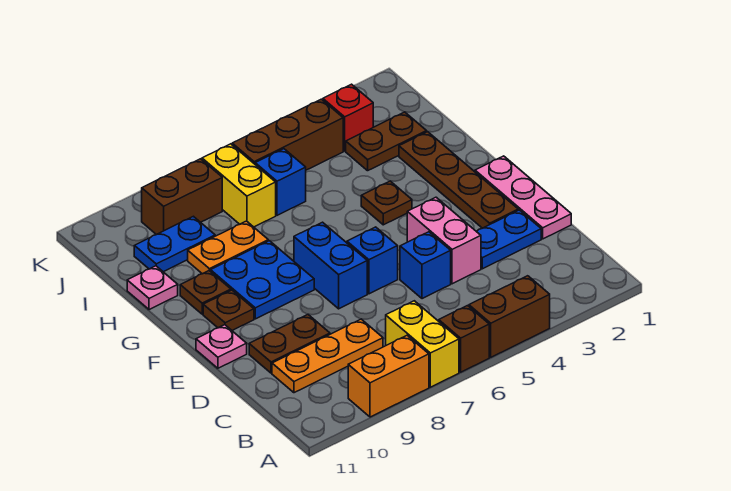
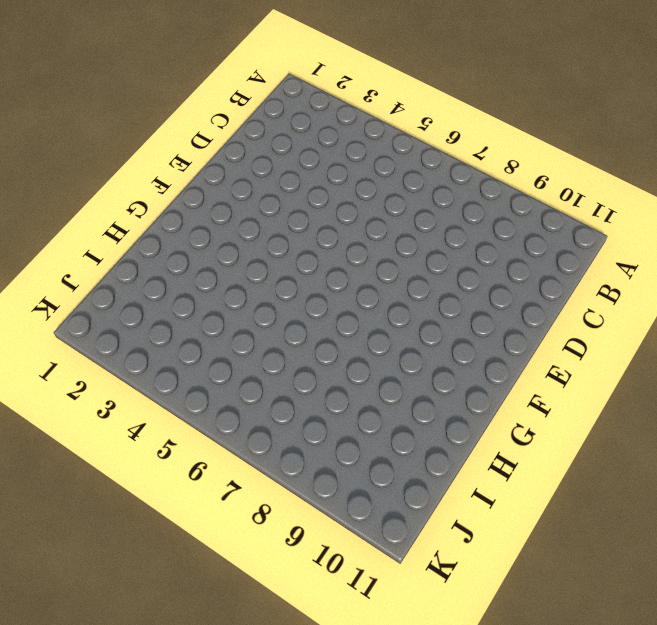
none -> brown 1x2 brick [469,276,550,357]
none -> brown 1x1 brick [439,306,489,372]
none -> yellow 1x2 brick [386,301,459,387]

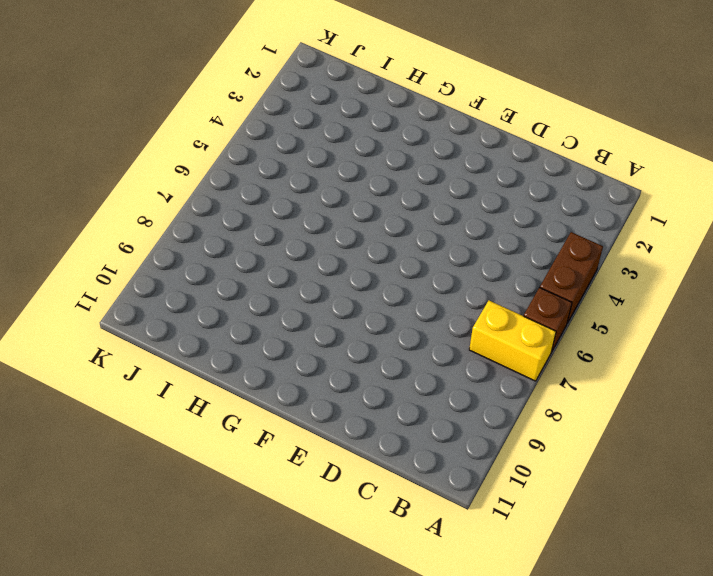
none -> orange 1x2 brick [348,336,429,417]
none -> orange 1x3 plate [272,319,383,393]
none -> pink 1x3 plate [475,156,571,239]

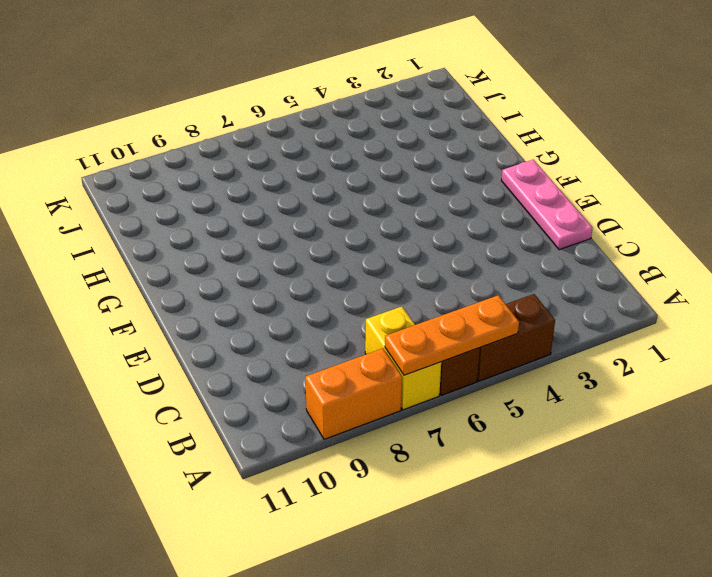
orange 1x3 plate [385,295,519,375] -> orange 1x3 plate moved to [272,319,383,393]
none -> blue 1x2 plate [476,210,541,269]
none -> pink 1x2 brick [407,197,481,284]
none -> blue 1x1 brick [400,232,451,299]

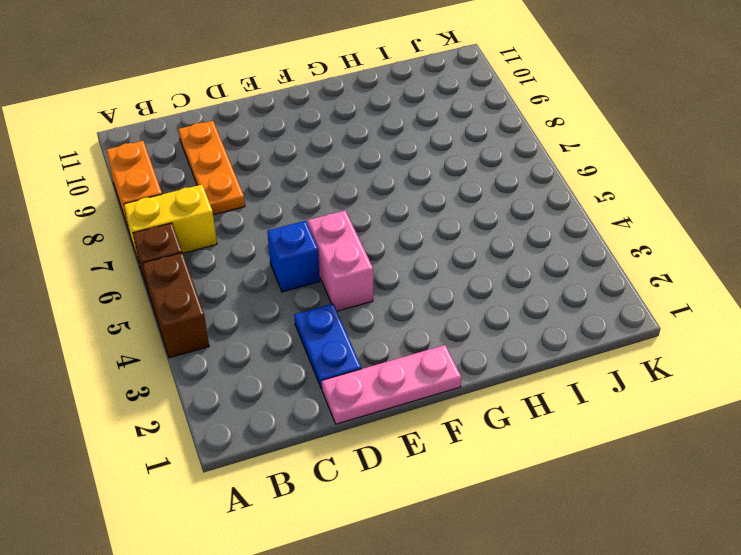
pink 1x2 brick [308,210,373,311] -> pink 1x2 brick turned to [407,197,481,284]
none -> brown 1x2 plate [249,314,330,373]
none -> brown 1x4 plate [399,132,518,228]
none -> blue 1x1 brick [347,227,398,294]

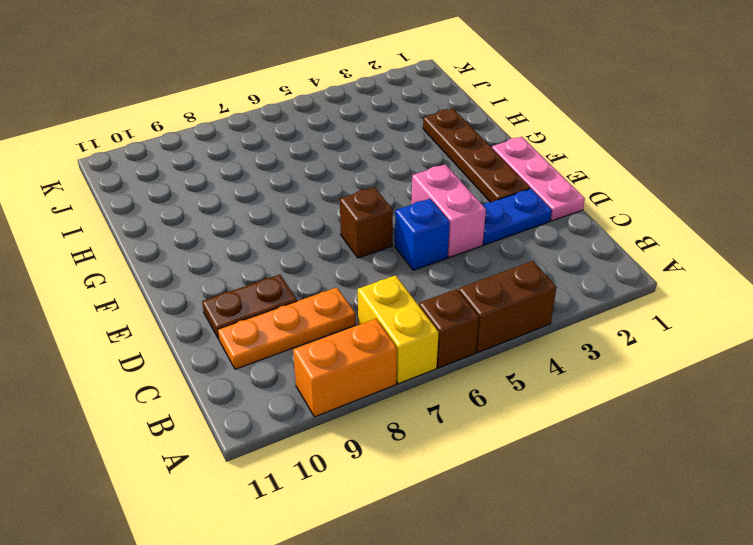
brown 1x1 brick [340,187,393,258] -> blue 1x1 brick [347,227,398,294]
none -> blue 1x2 brick [294,222,367,309]
none -> pink 1x1 plate [196,325,247,368]
none -> blue 2x2 plate [211,241,314,319]

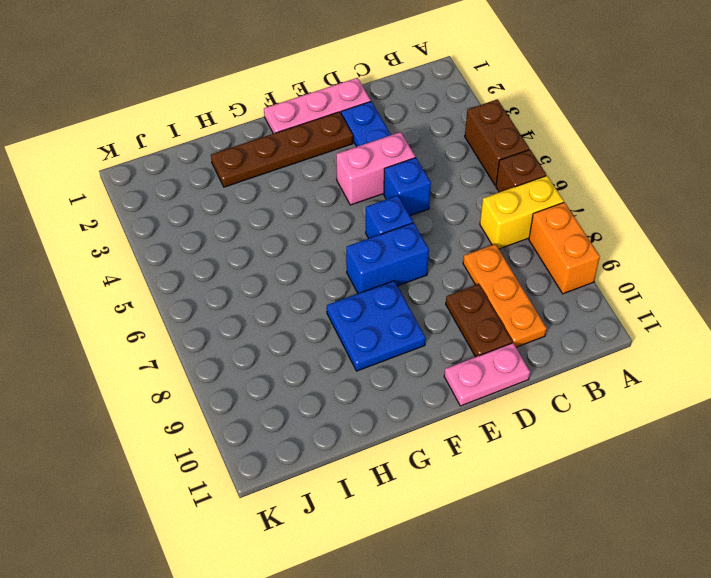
pink 1x2 plate [444,343,530,406] -> pink 1x1 plate [196,325,247,368]
none -> brown 1x1 plate [203,290,254,330]
none -> brown 1x1 plate [361,181,412,225]
none -> brown 1x1 plate [180,271,231,314]

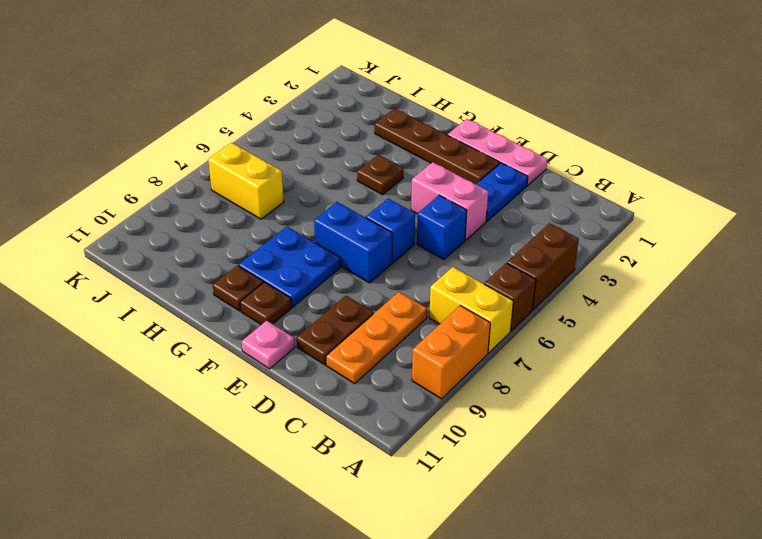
none -> orange 1x2 plate [188,221,268,274]
none -> pink 1x1 plate [127,266,178,310]
none -> brown 1x2 plate [346,112,427,171]

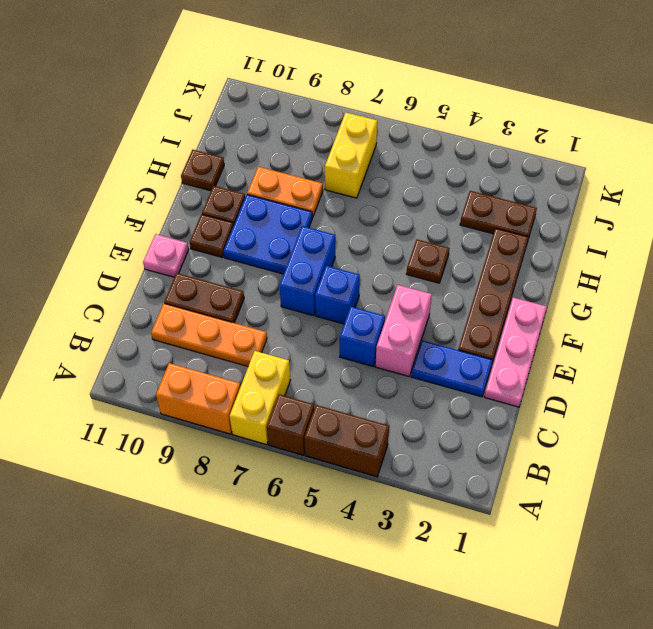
brown 1x1 plate [181,150,224,191] -> pink 1x1 plate [127,266,178,310]
none -> blue 1x1 brick [255,149,306,215]
none -> blue 1x2 plate [134,216,215,272]
none -> red 1x1 brick [323,84,373,151]

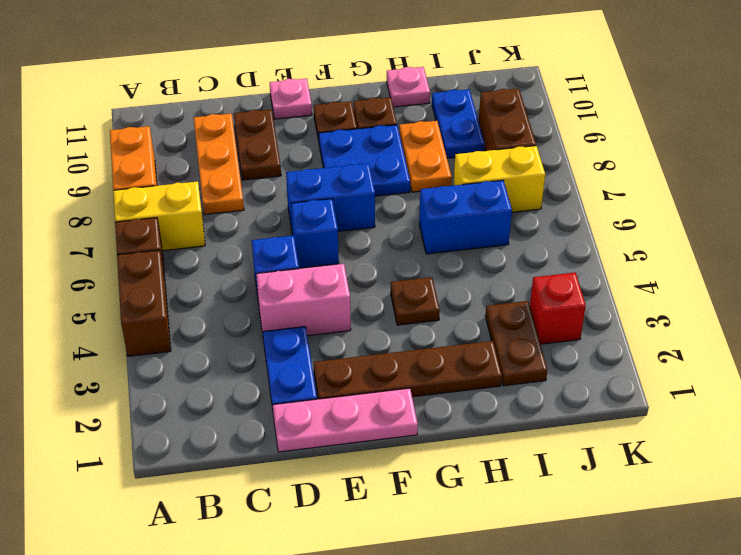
blue 1x2 brick [419,180,512,254] -> blue 1x1 brick [255,149,306,215]
none -> brown 1x3 brick [232,99,343,170]

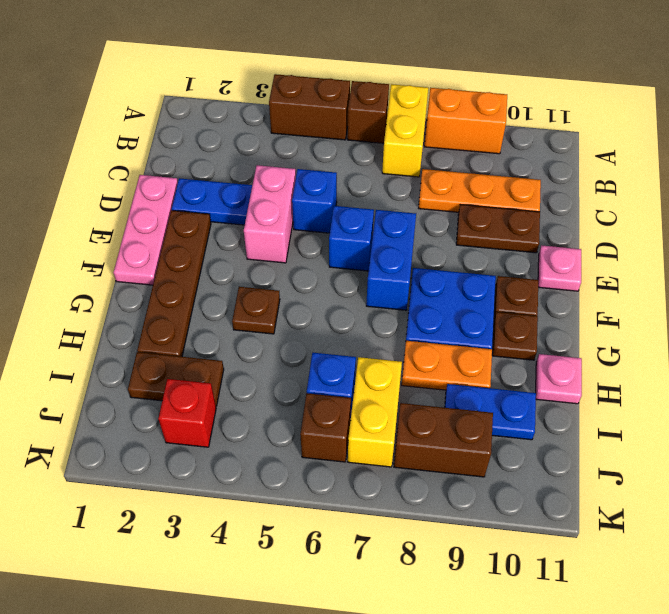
brown 1x1 brick [300,393,351,462] -> brown 1x3 brick [232,99,343,170]

